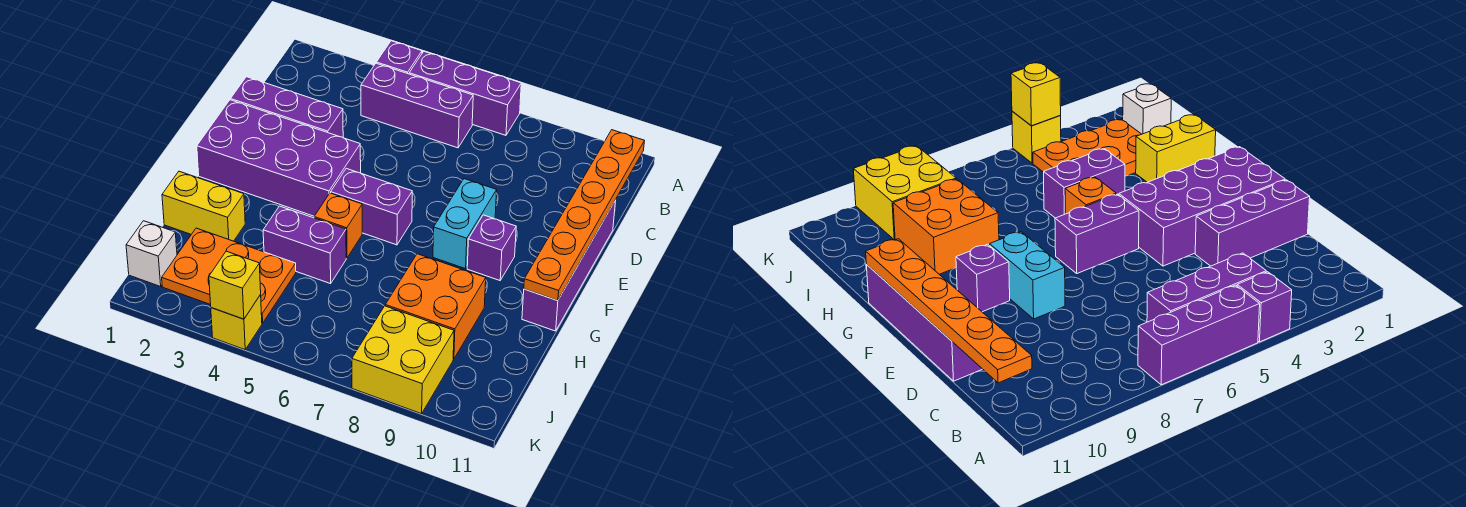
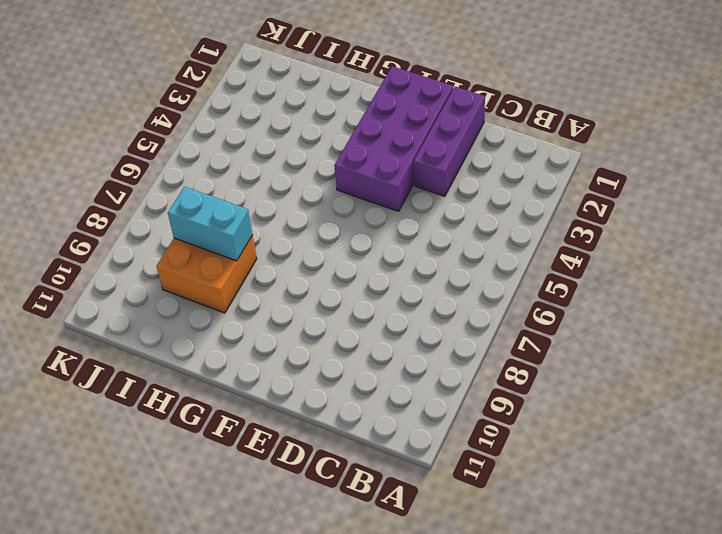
cyan 1x2 brick [168,187,253,261] -> cyan 1x2 brick moved to [433,179,497,269]
none -> purple 1x1 brick [376,41,422,74]
none -> purple 1x3 brick [409,51,521,135]
none -> purple 1x3 brick [361,63,473,148]

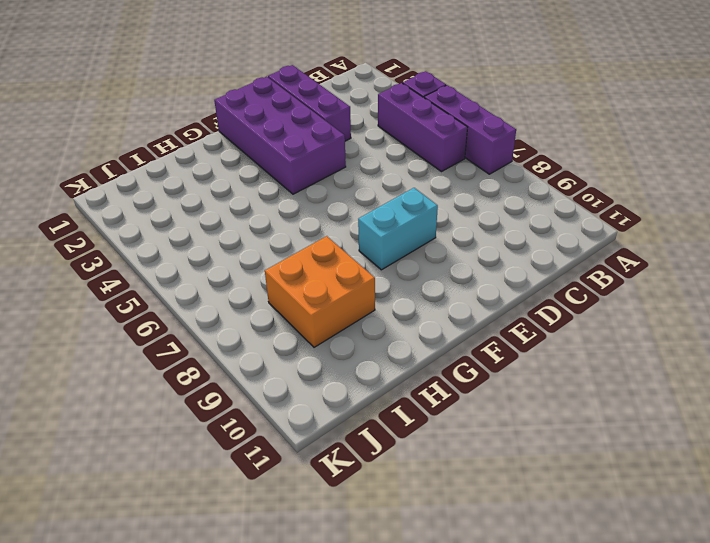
none -> purple 1x4 brick [522,200,616,331]
none -> purple 1x2 brick [331,168,412,245]
none -> purple 1x1 brick [467,215,516,280]

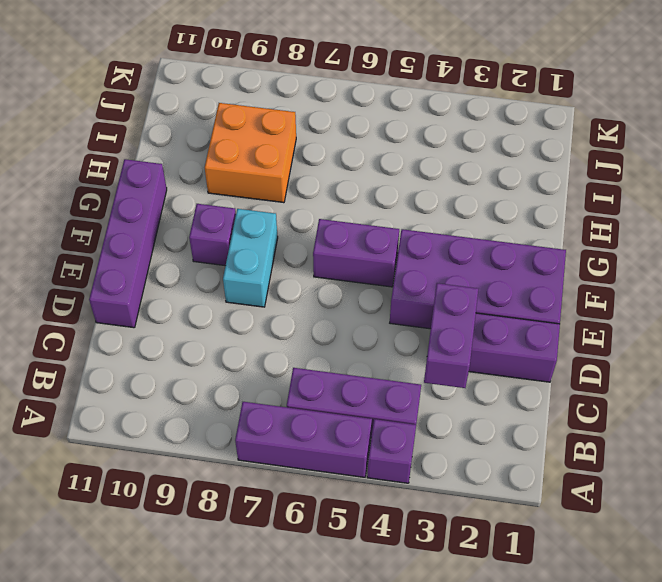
purple 1x2 brick [424,283,478,388] -> purple 1x2 brick turned to [263,206,346,284]
none -> orange 1x1 brick [314,193,362,258]
none -> yellow 1x2 brick [162,171,245,241]
none -> orange 2x3 plate [162,228,296,323]

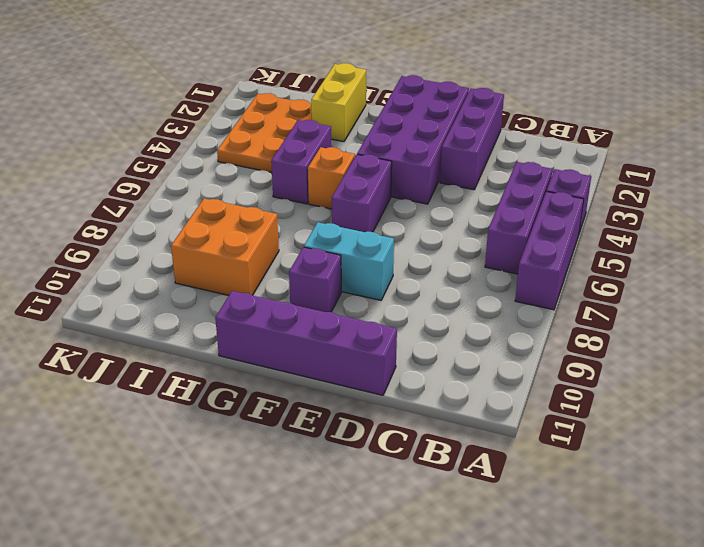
none -> white 1x1 brick [126,221,177,286]
none -> yellow 2x2 brick [352,306,454,414]
none -> yellow 1x1 brick [211,295,262,350]

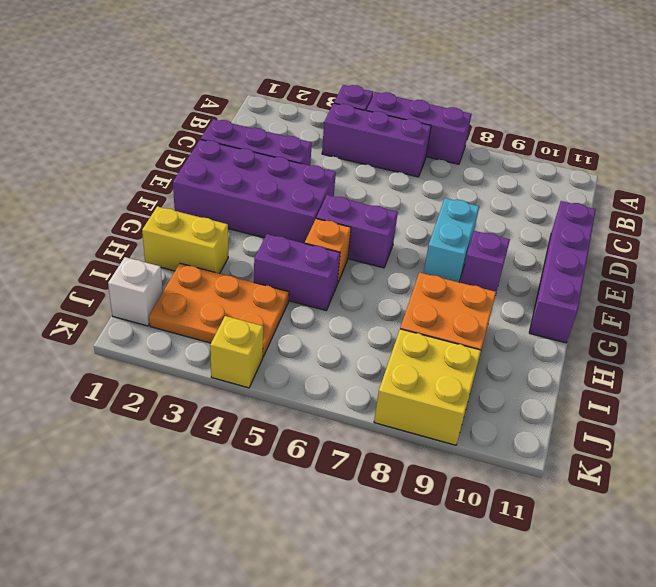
none -> orange 1x6 plate [524,130,644,301]
none -> yellow 1x1 brick [209,251,261,319]

